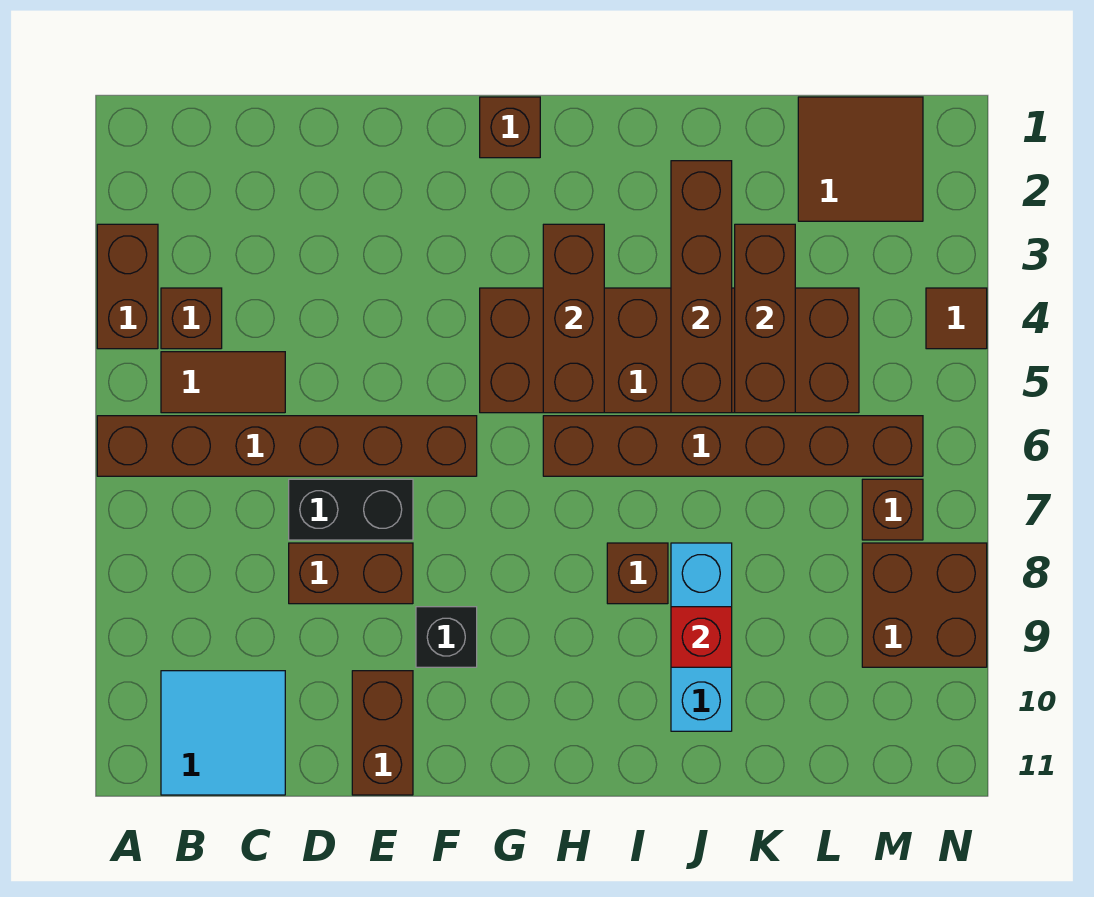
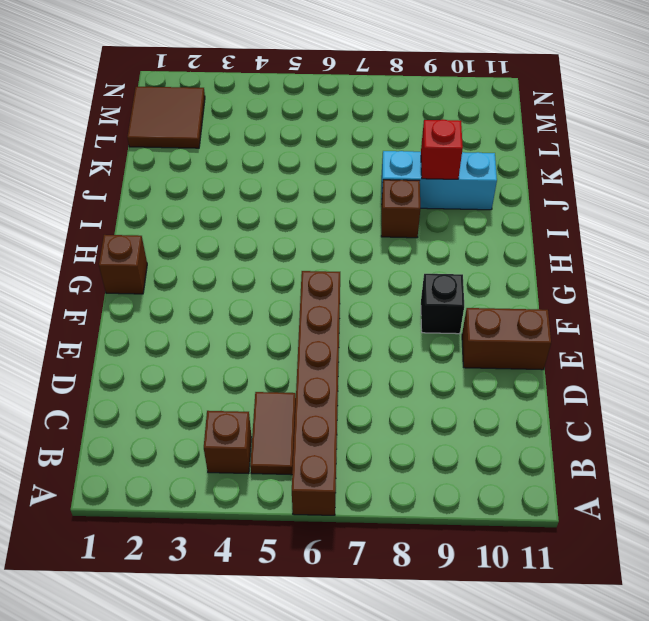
none -> brown 1x2 brick [97,224,158,349]
none -> cyan 2x2 tile [161,671,285,795]
none -> black 1x2 brick [289,479,413,540]

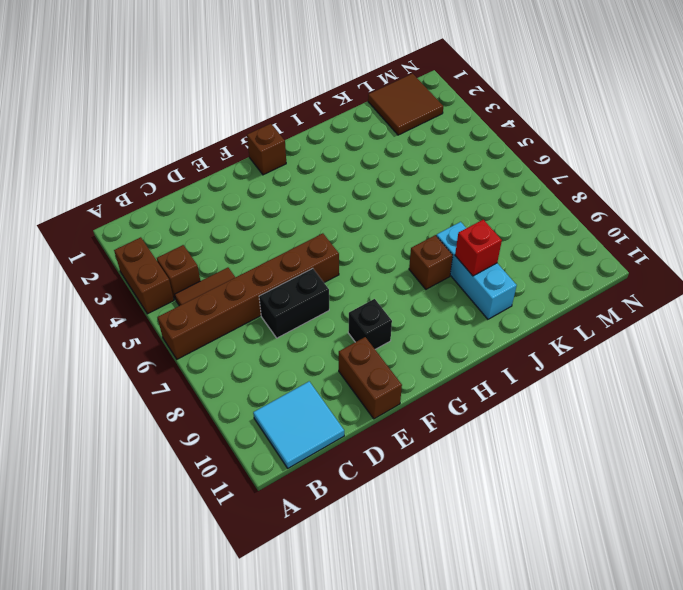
none -> brown 1x2 brick [289,543,413,604]
none -> brown 2x6 brick [480,288,859,413]
none -> brown 1x6 brick [543,416,923,476]

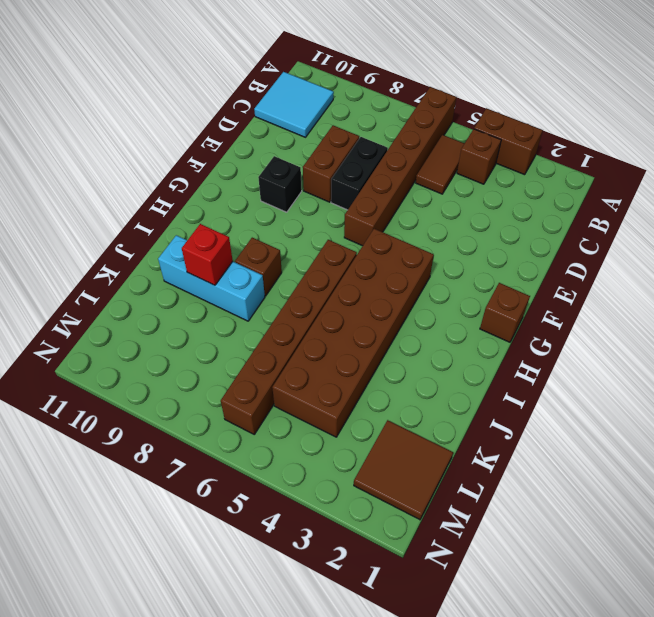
none -> brown 1x2 brick [352,671,413,795]
none -> brown 1x1 brick [862,479,923,540]
none -> brown 2x2 brick [862,543,987,667]

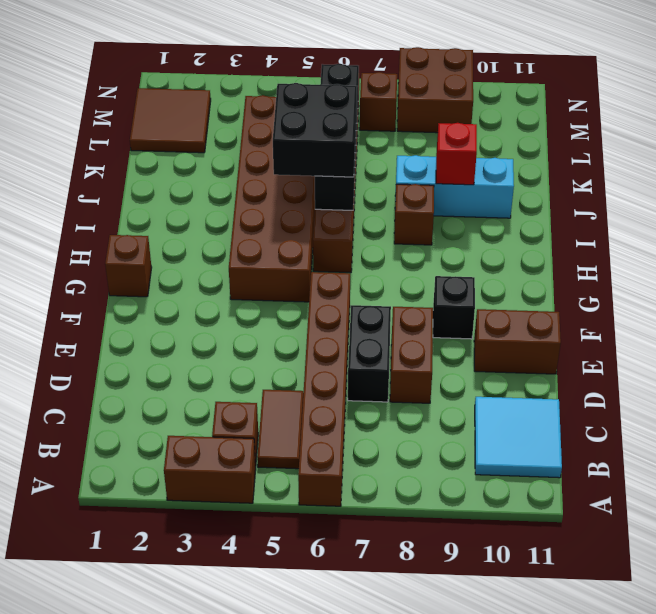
black 2x2 brick [273,83,357,177] -> none
black 1x4 brick [315,64,359,210] -> none
none -> brown 1x1 tile [926,288,987,349]
none -> brown 1x3 brick [543,224,604,413]
none -> brown 1x4 brick [671,161,732,413]

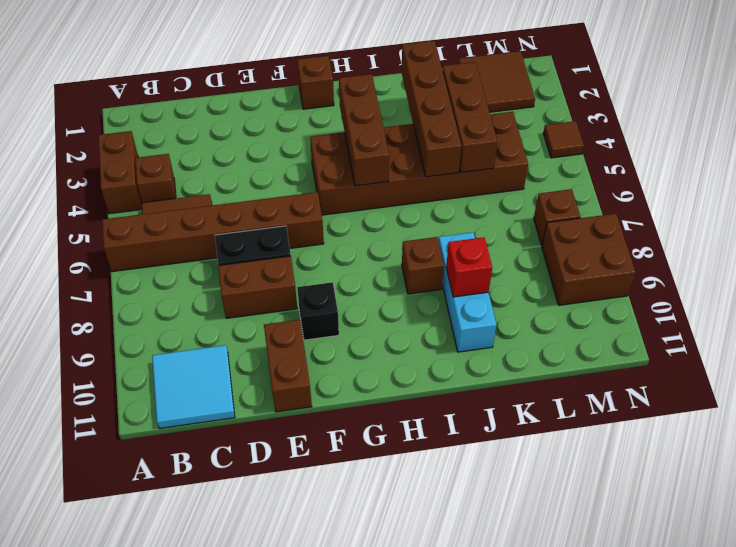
none -> brown 1x6 brick [543,416,923,476]

